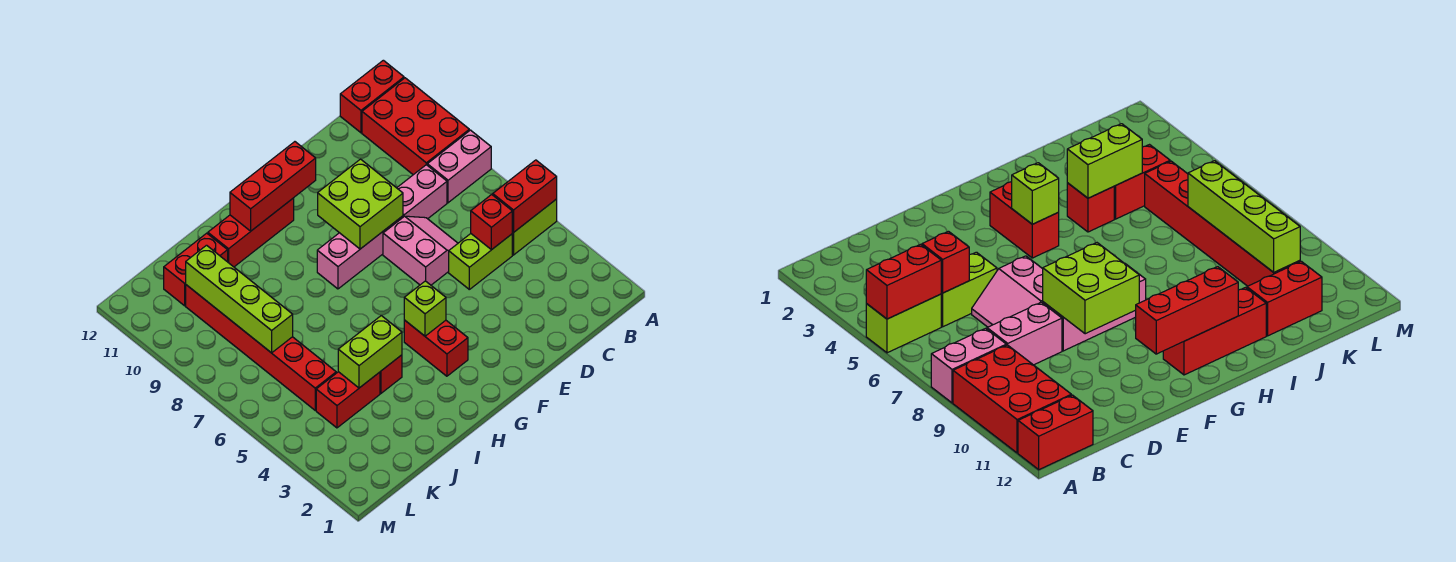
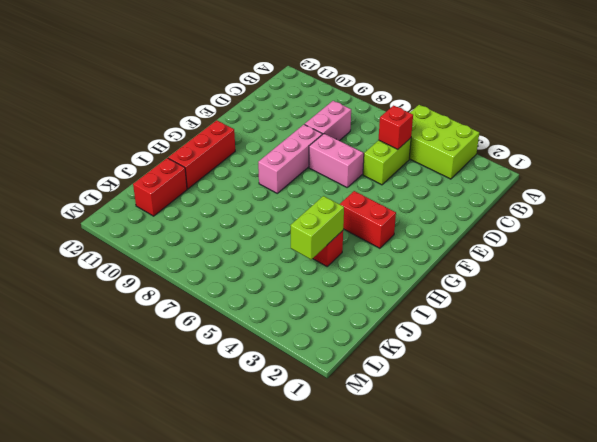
lime 2x3 brick [409,105,479,179] -> lime 1x2 brick [512,199,557,255]
none -> pink 1x2 brick [427,130,491,203]
none -> red 2x3 brick [362,78,469,175]
none -> red 1x2 brick [340,60,404,133]

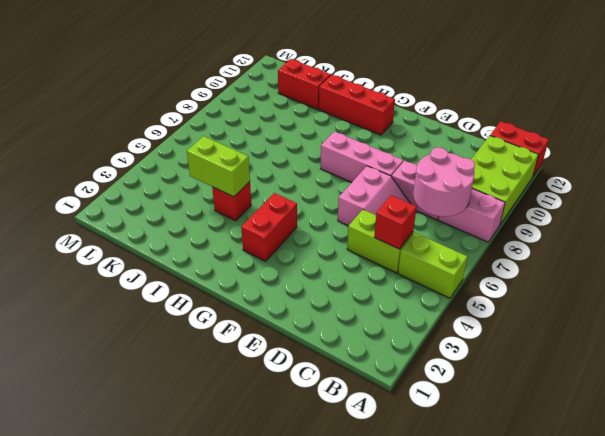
lime 2x3 brick [471,136,538,224] -> red 2x3 brick [362,78,469,175]
pink 2x2 round brick [413,147,475,217] -> none
none -> red 1x2 brick [316,372,380,428]
none -> red 1x6 brick [186,285,336,410]
none -> red 1x2 brick [493,160,557,233]

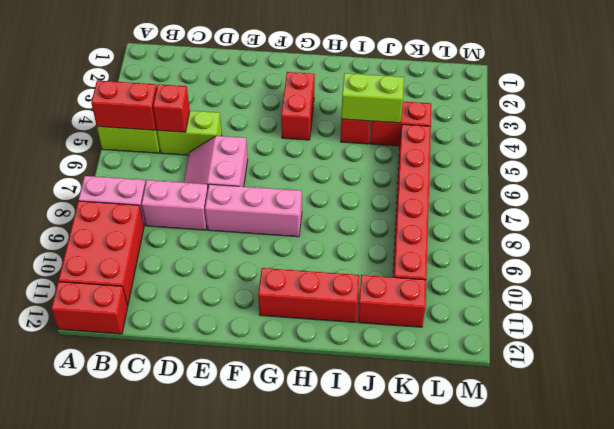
none -> lime 2x2 brick [318,159,403,249]
none -> red 1x3 brick [230,142,316,231]
none -> lime 1x1 brick [404,281,446,336]

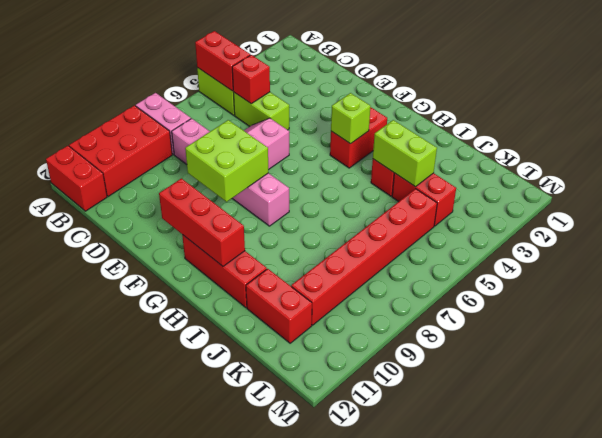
none -> lime 1x4 brick [186,245,293,353]

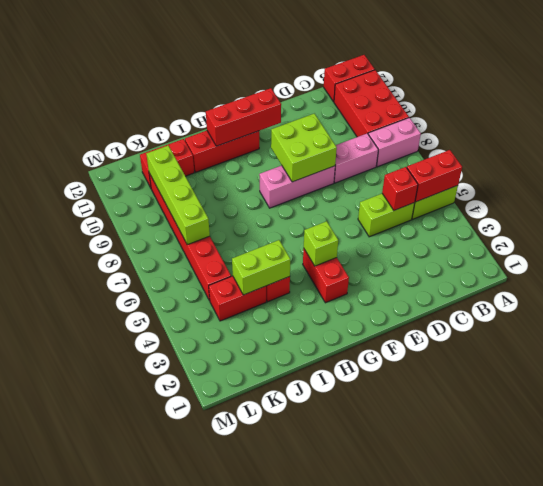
none -> pink 2x2 slope [383,216,458,285]

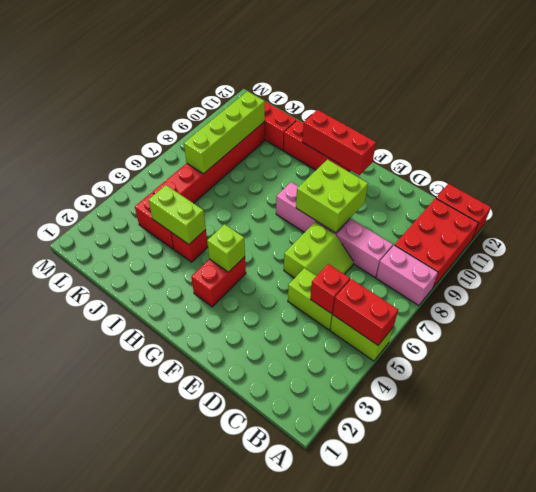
lime 2x2 slope [284,222,354,278] -> pink 2x2 slope [383,216,458,285]

